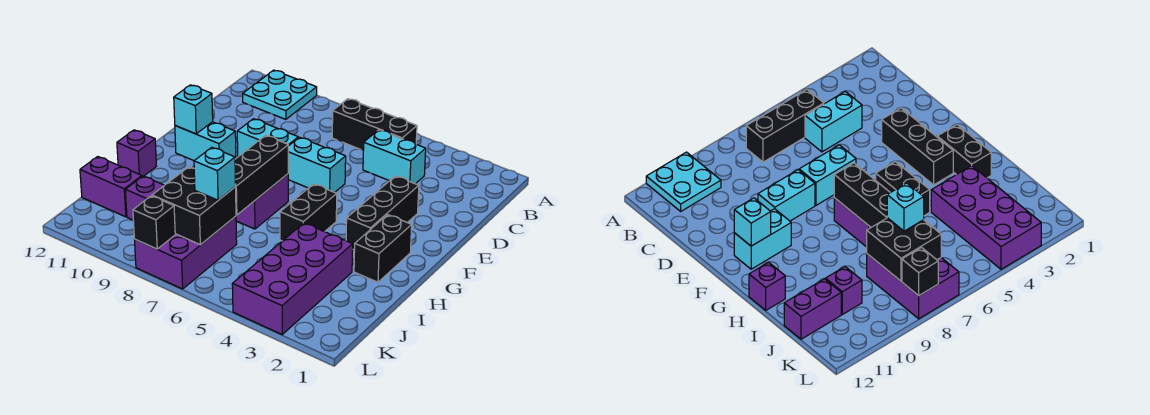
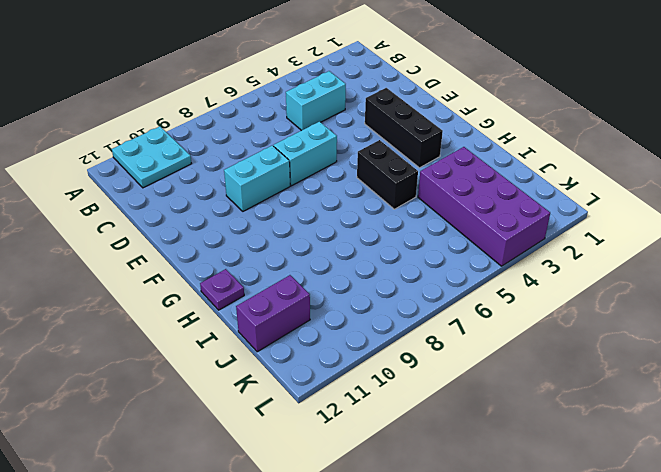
purple 1x1 plate [200,269,244,310] -> purple 1x1 brick [117,130,156,176]
none -> black 1x3 brick [332,99,417,150]
none -> cyan 1x2 brick [175,122,236,161]
none -> black 1x2 brick [354,215,412,282]

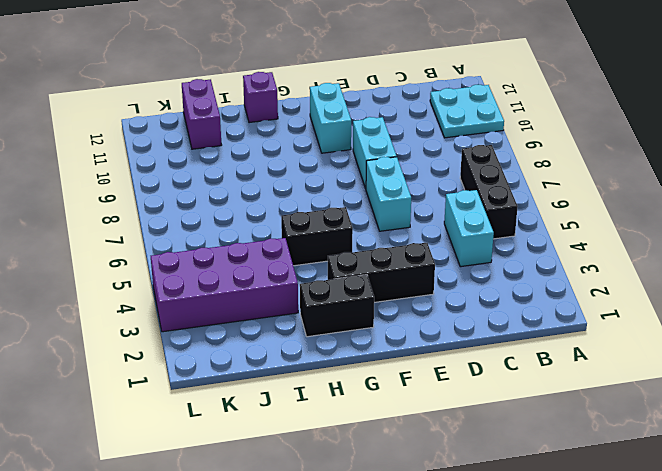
none -> purple 1x2 brick [236,174,288,229]
none -> purple 2x3 brick [135,216,237,289]
none -> purple 1x1 brick [125,176,164,220]

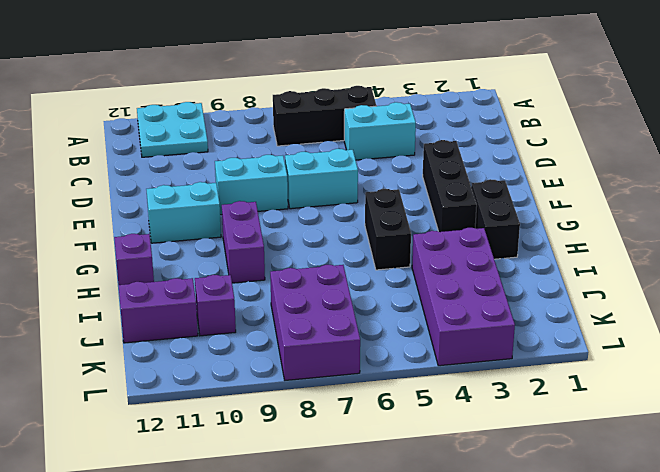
purple 1x2 brick [222,201,265,283] -> purple 1x2 brick moved to [236,174,288,229]
none -> cyan 1x1 brick [174,85,213,134]
none -> black 1x3 brick [235,135,288,215]
none -> black 2x2 brick [152,167,236,245]

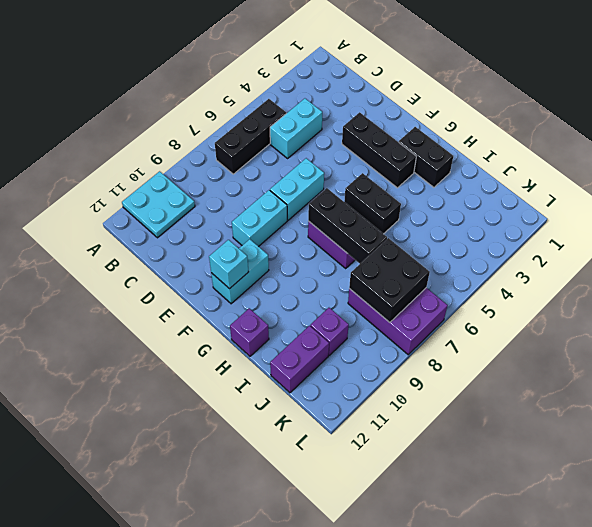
none -> purple 2x4 brick [232,223,353,334]
none -> black 1x1 brick [133,196,175,249]
none -> cyan 1x1 brick [194,147,236,200]

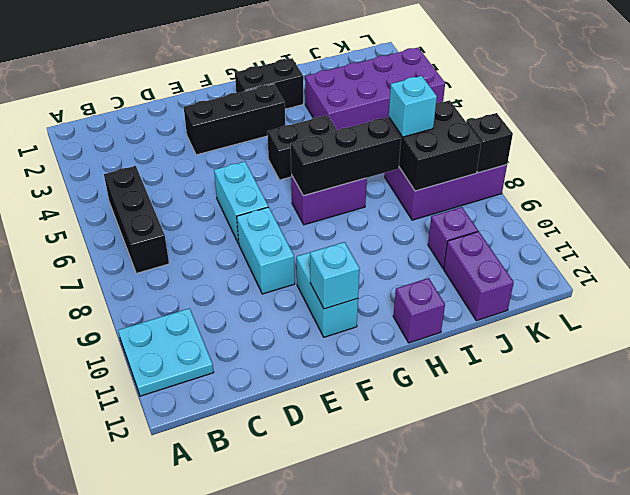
none -> cyan 1x2 brick [363,130,426,184]

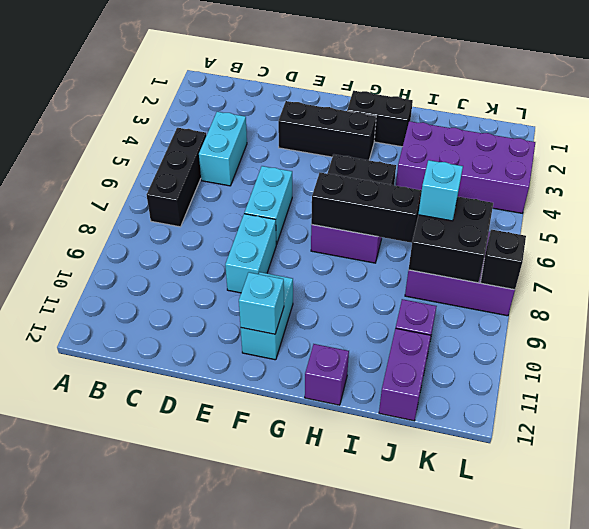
none -> cyan 2x2 plate [243,70,317,119]

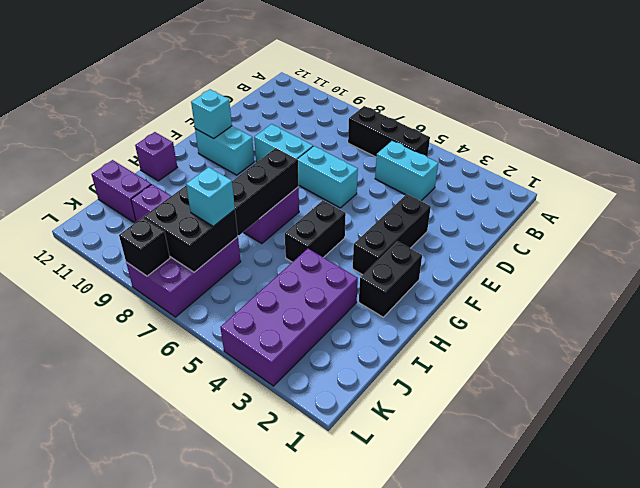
none -> cyan 2x2 plate [243,70,317,119]

